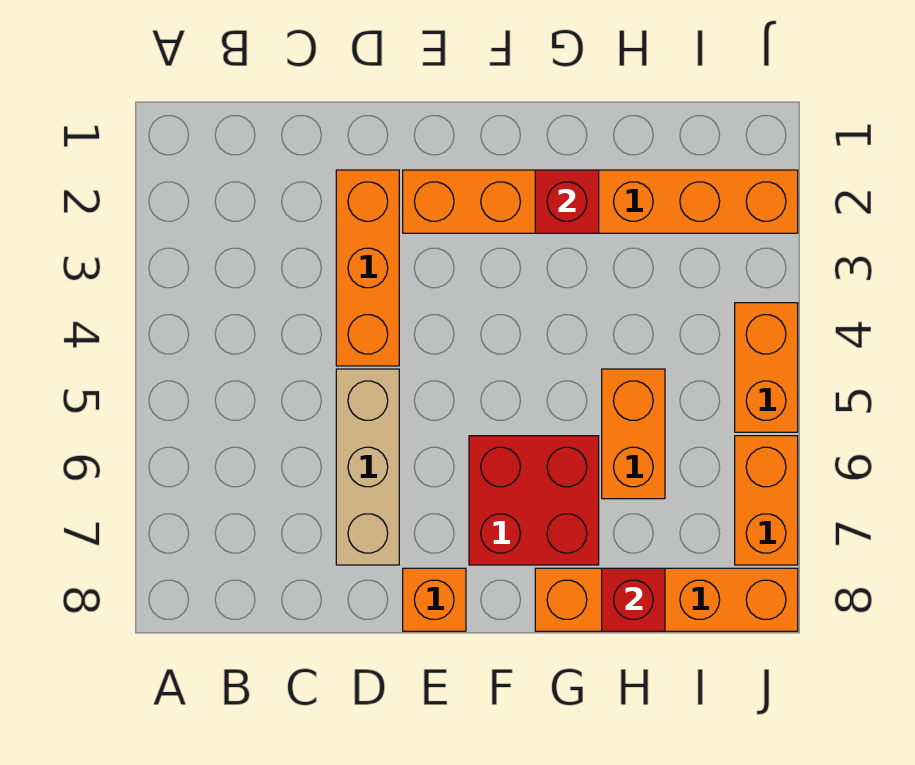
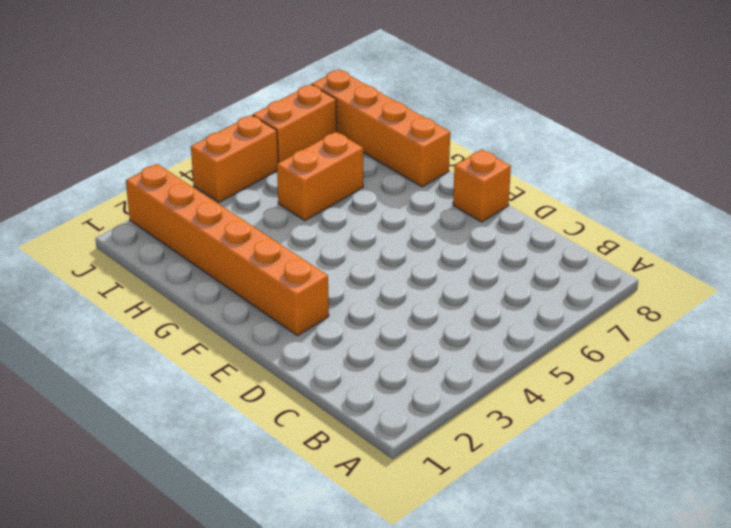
none -> orange 1x3 brick [336,170,399,366]
none -> tan 1x3 brick [336,369,399,565]

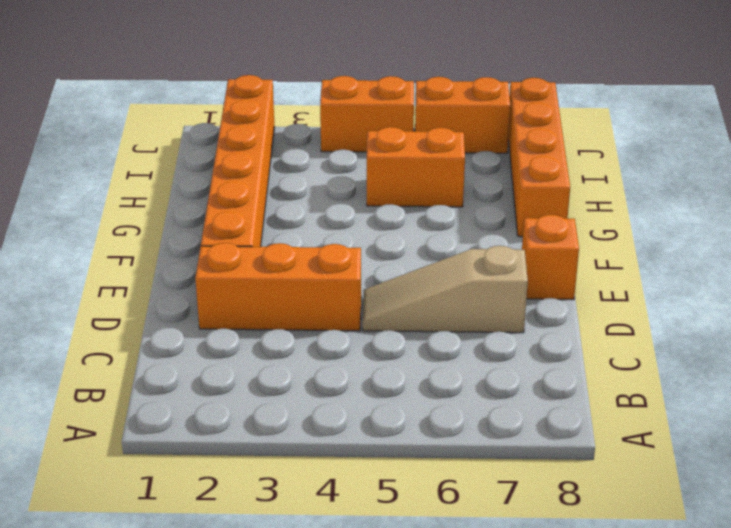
tan 1x3 slope [363,246,528,333] -> tan 1x3 brick [336,369,399,565]
none -> red 2x2 brick [469,436,599,565]
none -> red 1x1 brick [535,170,599,233]

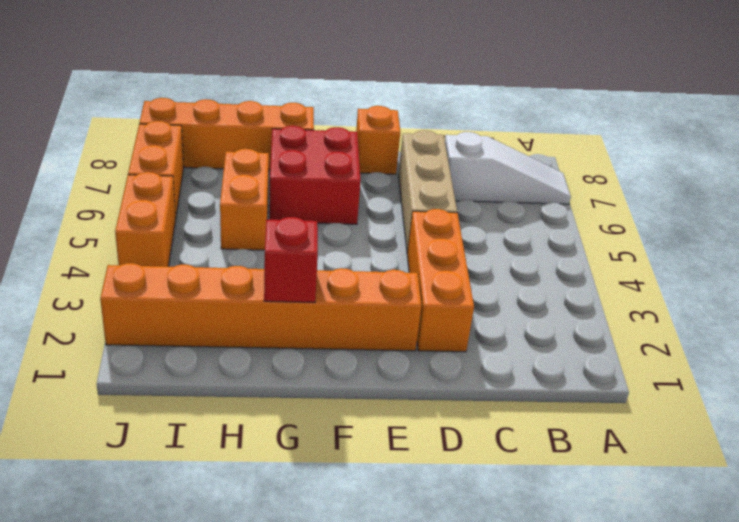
white 1x3 slope [445,132,571,204] -> none
none -> red 1x1 brick [602,568,665,631]

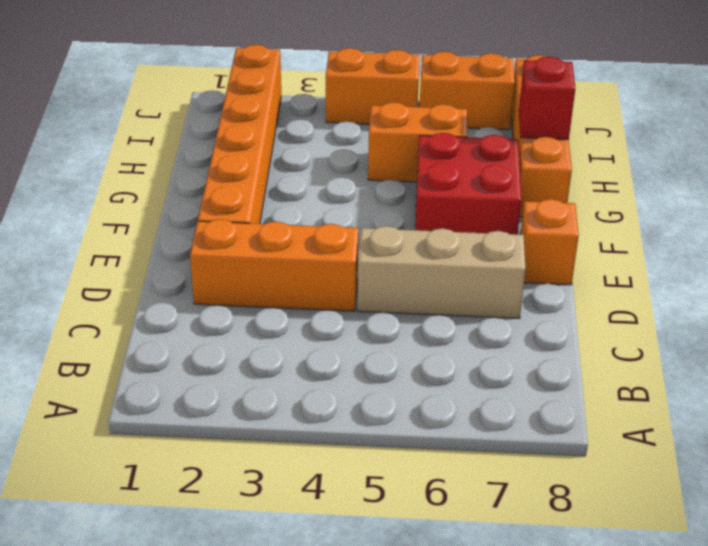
none -> red 1x1 brick [535,170,599,233]

